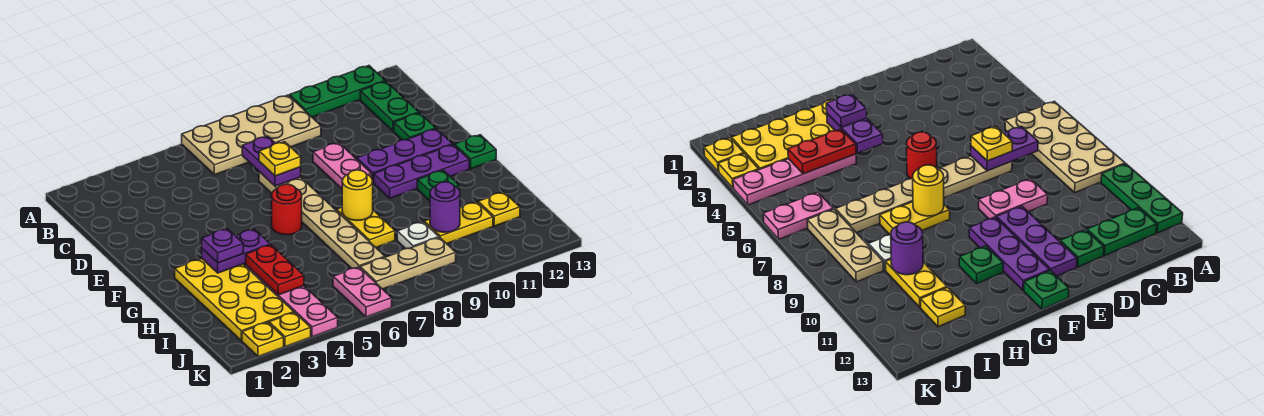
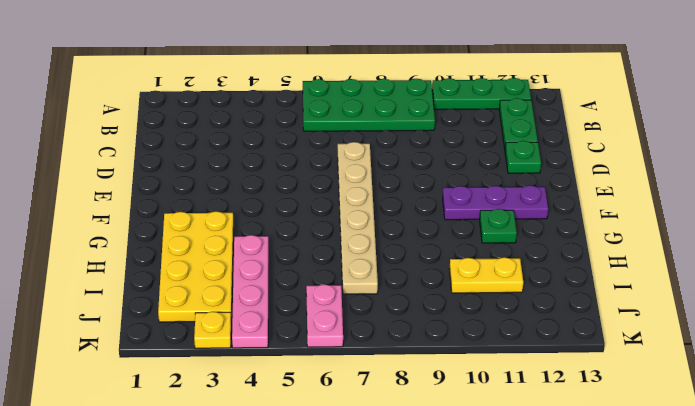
green 2x4 plate [303,79,435,131] -> tan 2x4 plate [182,95,321,175]
none -> pink 1x2 plate [313,143,372,189]
none -> purple 1x3 plate [357,129,452,183]
none -> red 1x1 round brick [272,184,302,235]

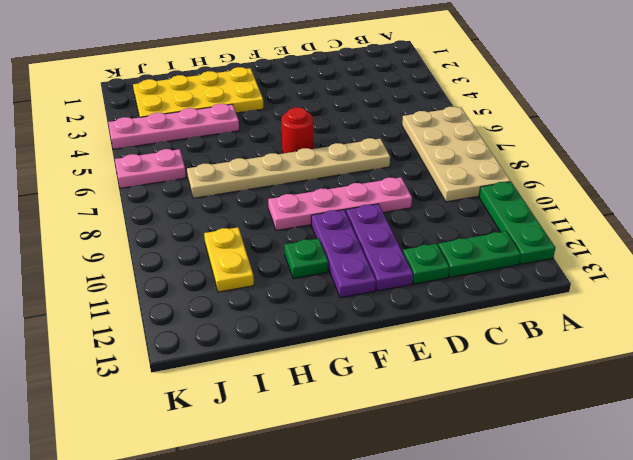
pink 1x4 plate [268,177,412,231] -> pink 1x2 plate [313,143,372,189]
none -> green 1x1 plate [455,135,496,169]
none -> yellow 1x2 plate [337,207,395,247]
none -> white 1x1 plate [397,222,439,249]

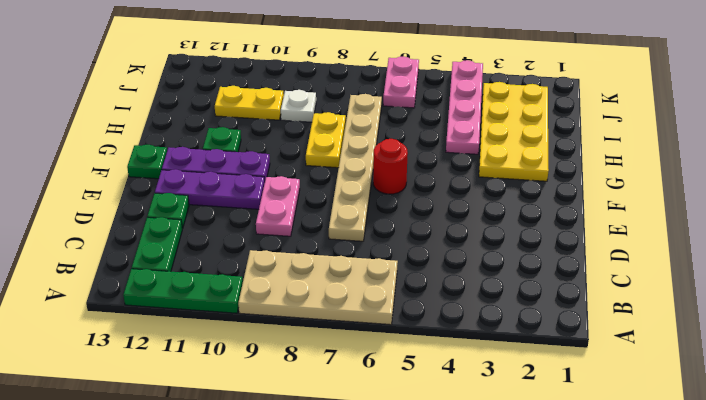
none -> yellow 1x1 plate [478,192,520,226]
none -> tan 1x3 plate [360,237,456,289]
none -> yellow 1x1 plate [242,322,284,357]

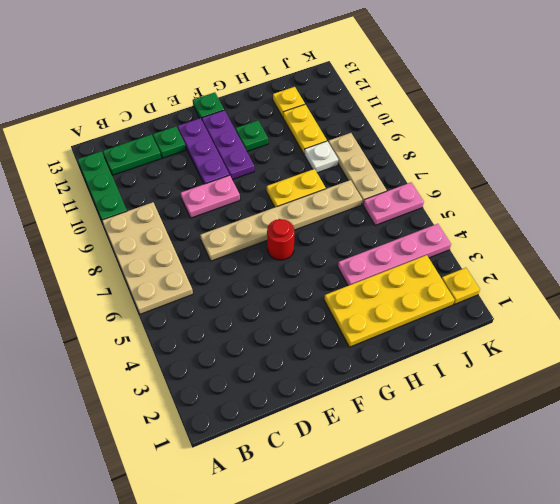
none -> yellow 1x1 plate [269,312,311,347]
none -> purple 1x2 plate [242,136,301,186]
none -> purple 1x2 plate [202,229,270,273]

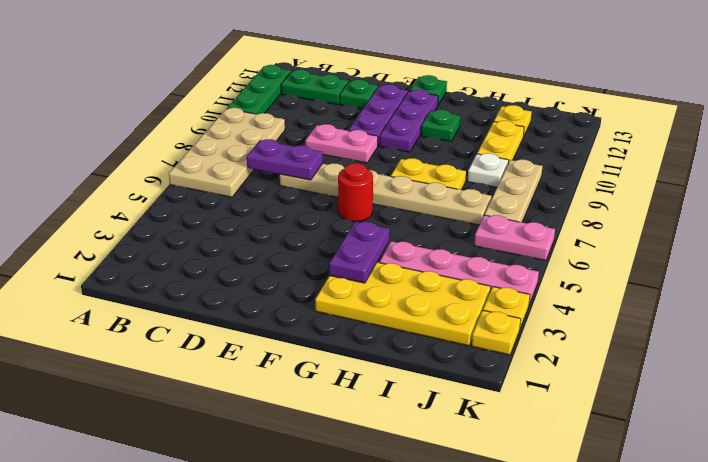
none -> yellow 1x1 round brick [342,170,373,220]
none -> red 1x2 plate [246,245,304,295]
none -> purple 1x1 round brick [430,182,460,232]

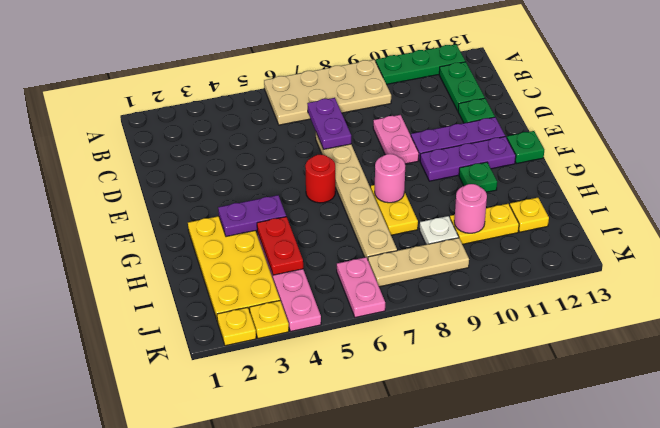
pink 1x1 round brick [375,154,405,203] -> yellow 1x1 round brick [342,170,373,220]
pink 1x1 round brick [454,184,487,233] -> purple 1x1 round brick [430,182,460,232]
none -> yellow 1x1 plate [259,142,301,176]
none -> purple 1x1 plate [202,229,243,263]

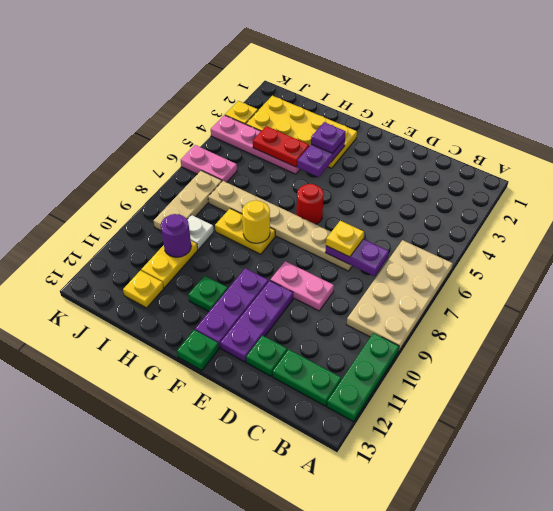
none -> yellow 1x1 plate [242,322,284,357]

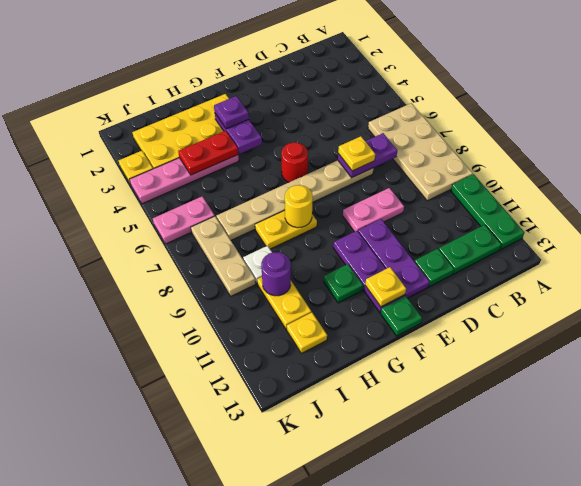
yellow 1x1 plate [365,267,406,307] -> yellow 1x1 plate moved to [242,322,284,357]

